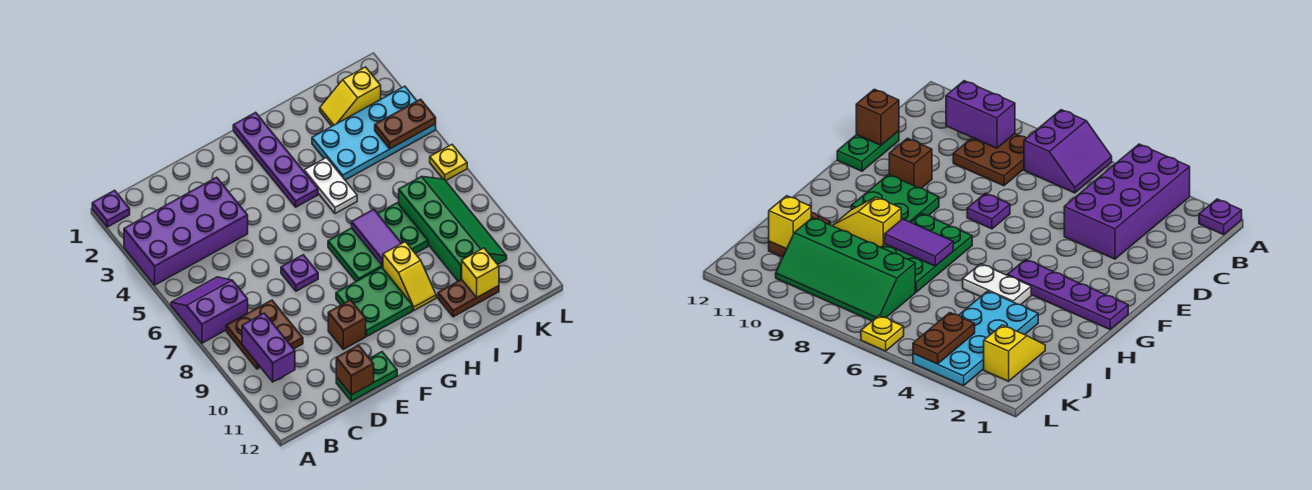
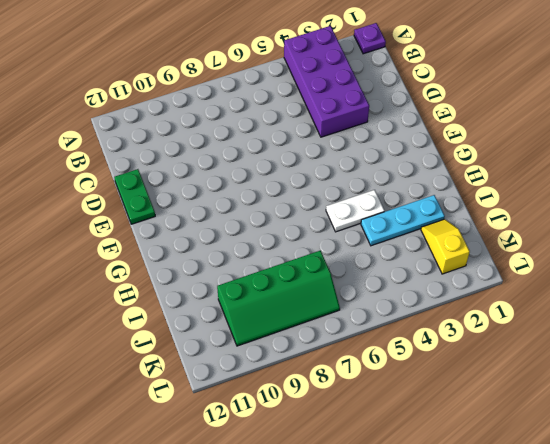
cyan 1x3 plate [361,195,445,246] -> cyan 2x4 plate [312,86,436,180]
none -> purple 2x2 slope [171,277,248,343]
none -> brown 2x2 plate [226,300,303,369]
none -> purple 1x1 plate [281,255,318,291]

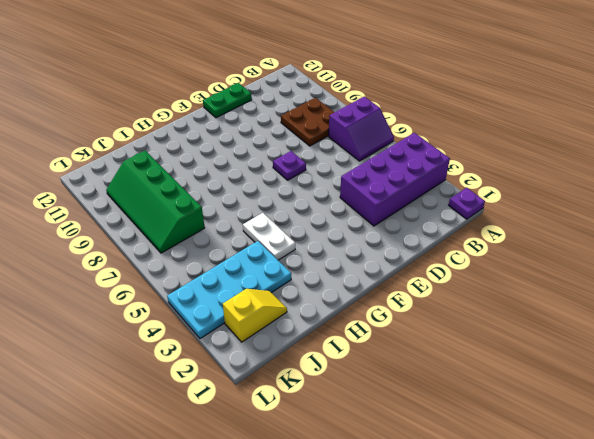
none -> brown 1x1 brick [328,300,366,349]
none -> green 2x2 plate [336,268,413,336]
none -> purple 1x4 plate [233,112,318,207]

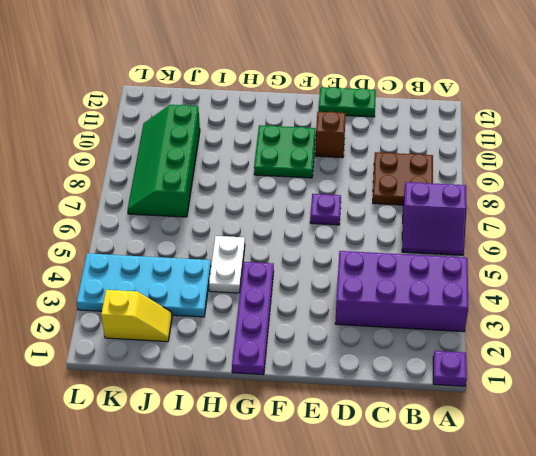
none -> green 2x3 plate [328,203,428,281]
none -> yellow 1x2 slope [383,242,436,310]
none -> brown 1x2 plate [438,280,499,317]

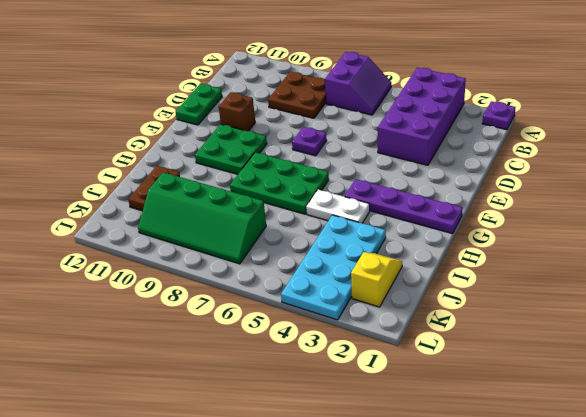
green 2x3 plate [230,152,329,214] -> green 2x3 plate turned to [328,203,428,281]
none -> yellow 1x2 slope [383,242,436,310]
none -> yellow 1x1 plate [430,145,467,181]
none -> purple 1x2 brick [242,313,295,382]

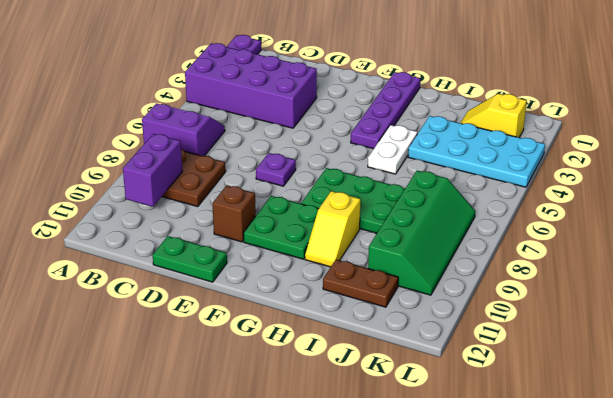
none -> yellow 1x1 plate [430,145,467,181]
none -> brown 1x1 brick [336,345,374,395]
none -> purple 1x2 tile [352,209,402,265]

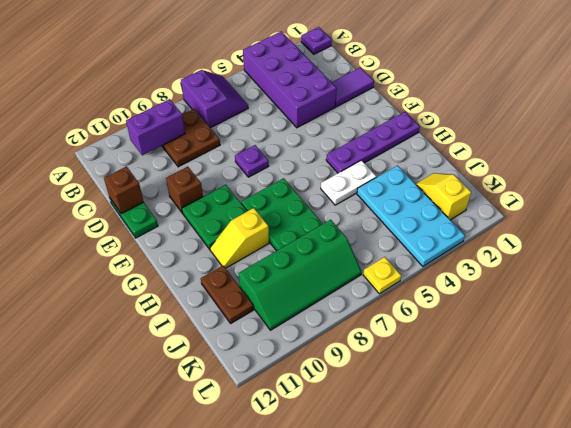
purple 1x2 tile [332,68,374,107] -> purple 1x2 tile moved to [352,209,402,265]
none -> yellow 1x1 brick [462,248,499,297]
none -> brown 1x2 plate [375,99,436,149]

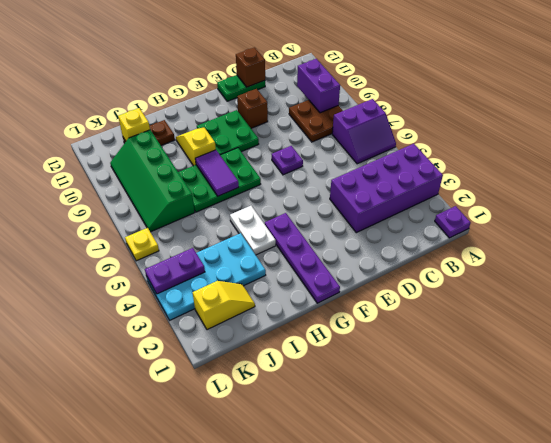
purple 1x2 plate [145,248,205,294] -> brown 1x2 plate [375,99,436,149]

